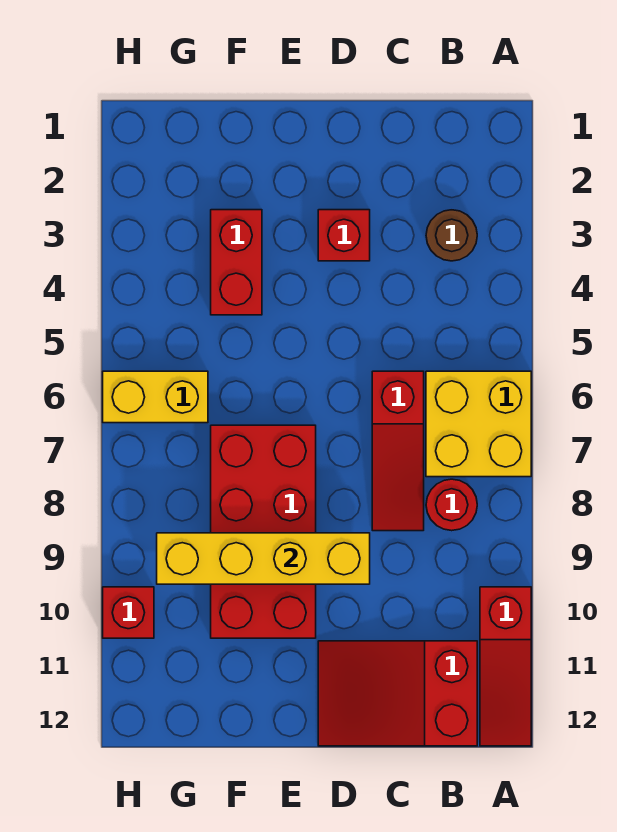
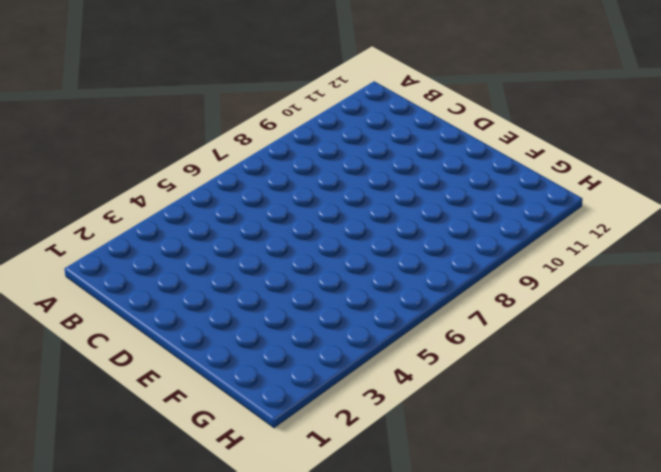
none -> yellow 2x2 brick [426,371,531,477]
none -> red 1x3 slope [480,587,531,746]
none -> brown 1x1 round brick [426,210,477,261]

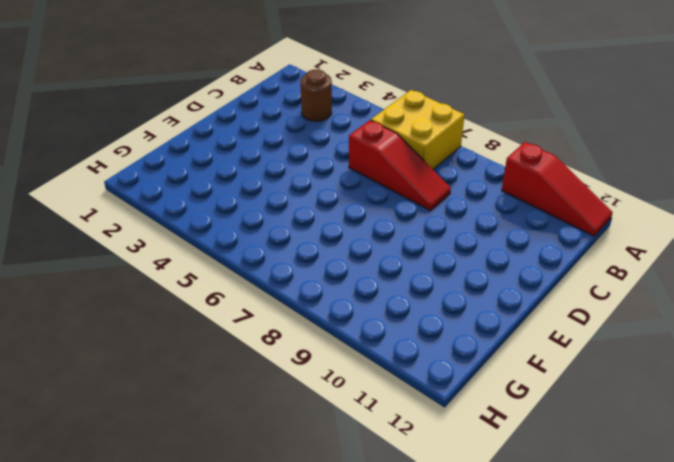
none -> red 1x1 round brick [426,479,477,531]
none -> red 2x3 slope [318,641,477,746]
none -> red 1x1 brick [318,210,370,261]

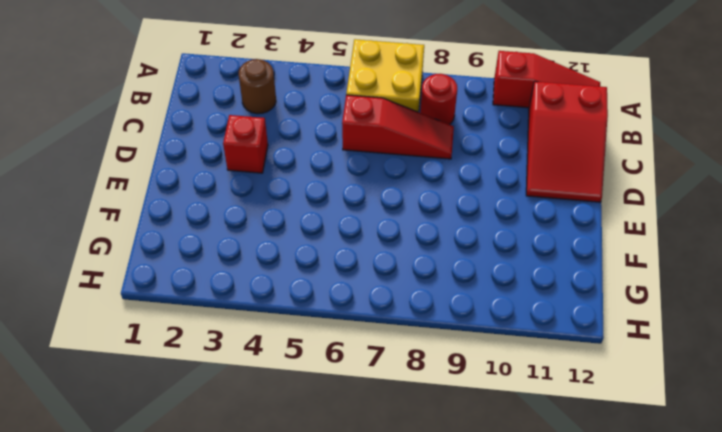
none -> red 2x4 brick [211,425,316,638]
none -> red 1x2 brick [211,210,262,315]
none -> yellow 1x2 brick [103,371,208,423]

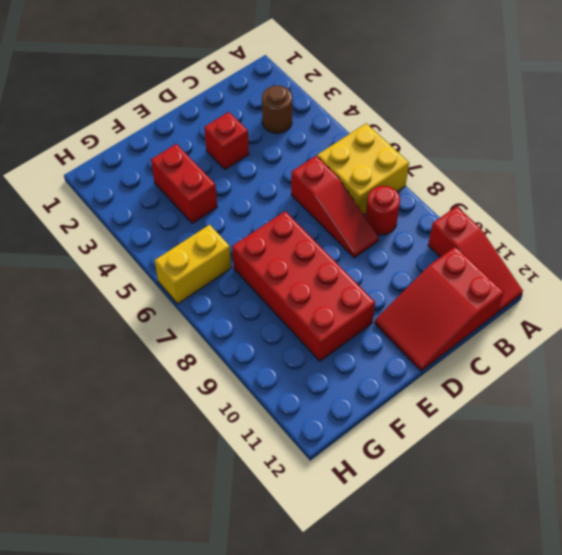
none -> red 1x1 brick [103,587,154,638]
none -> yellow 1x4 brick [157,533,370,584]

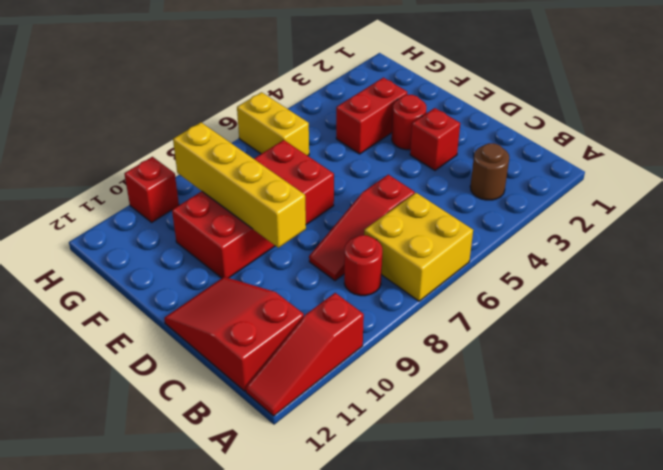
red 1x1 round brick [392,95,427,150] -> none

